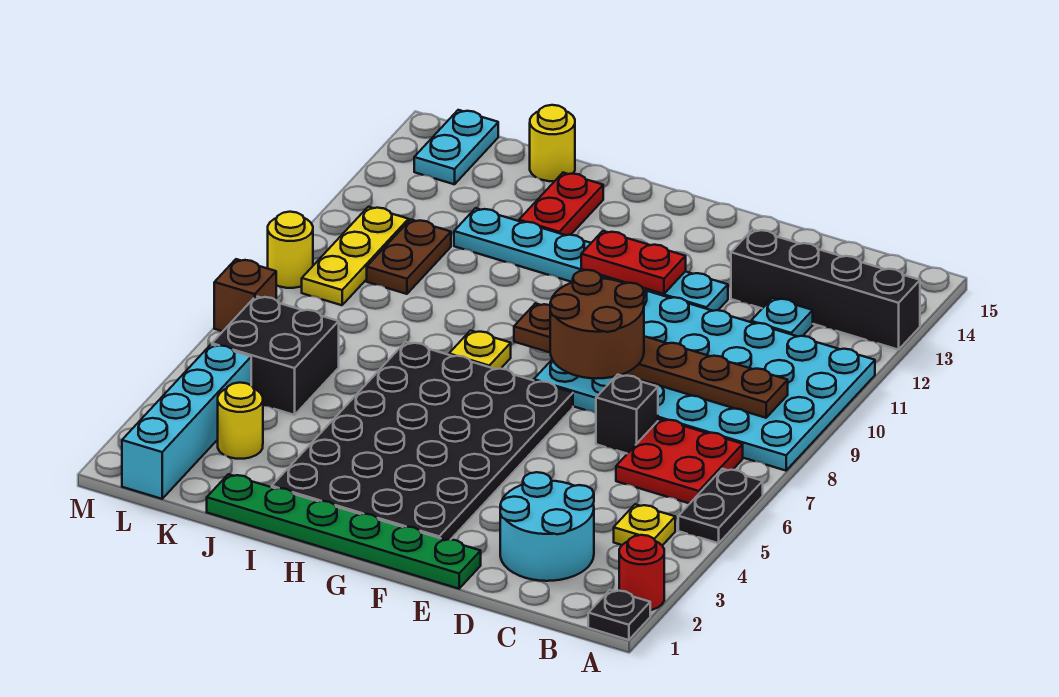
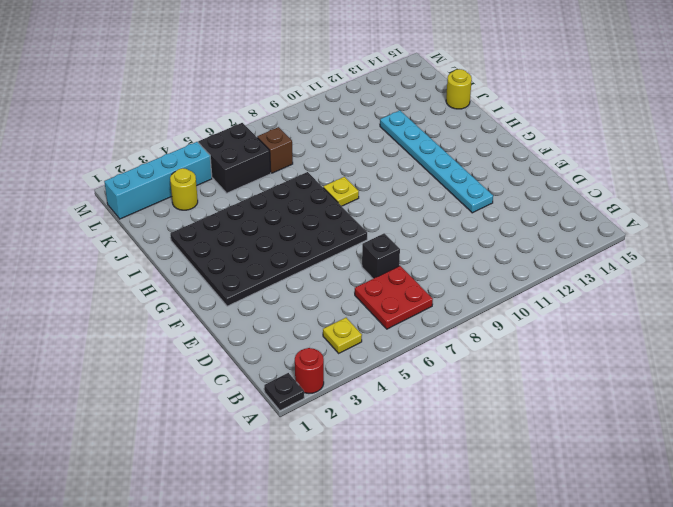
brown 1x1 brick [257,127,293,173] -> brown 1x1 brick moved to [214,259,276,331]
none -> black 1x2 plate [678,469,763,543]
none -> cyan 4x6 plate [534,288,875,471]
none -> black 1x4 brick [731,229,920,350]

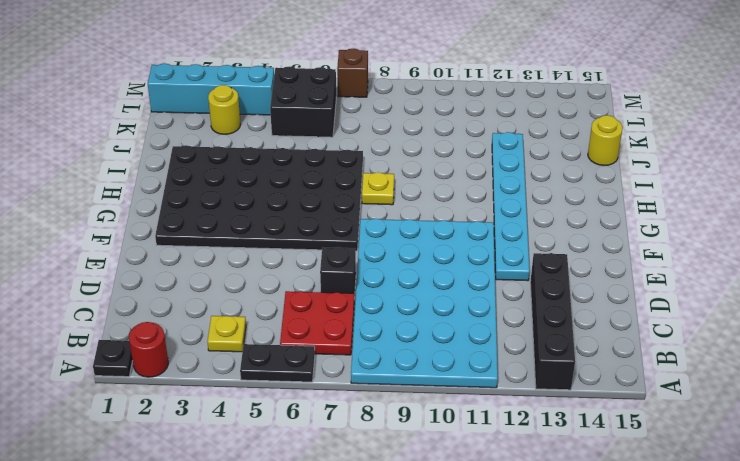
none -> cyan 2x2 round brick [500,472,594,581]
none -> cyan 1x1 plate [751,298,813,336]
none -> green 1x6 plate [207,474,481,589]

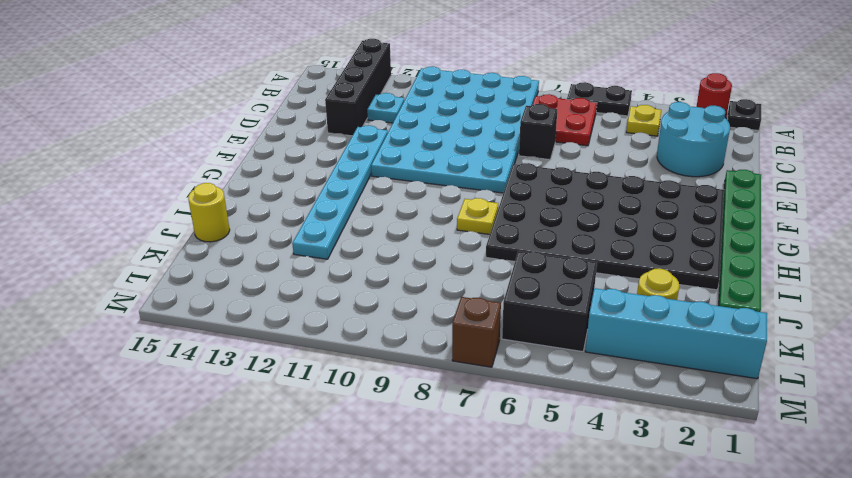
none -> red 1x2 plate [519,173,603,235]
none -> brown 1x2 plate [367,220,451,294]
none -> yellow 1x3 plate [302,207,409,305]

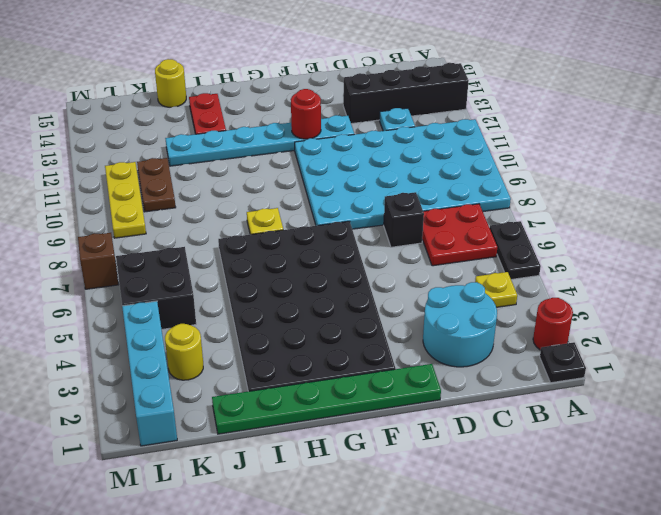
red 1x1 round brick [291,89,321,139] -> red 1x2 plate [581,231,686,294]
none -> cyan 1x2 plate [414,110,498,184]
none -> yellow 1x1 round brick [268,212,313,288]
none -> brown 1x6 plate [514,303,788,418]

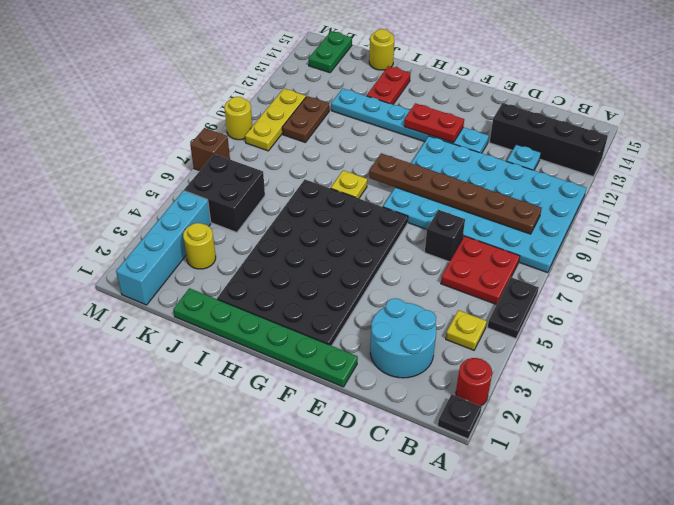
green 1x2 plate [309,31,352,73] -> cyan 1x2 plate [414,110,498,184]
none -> brown 2x2 round brick [550,270,644,379]

